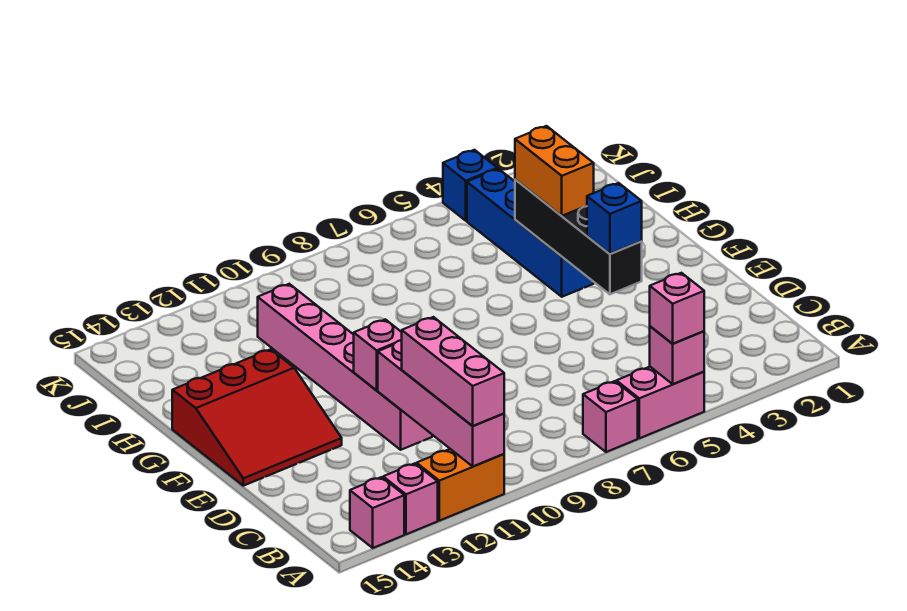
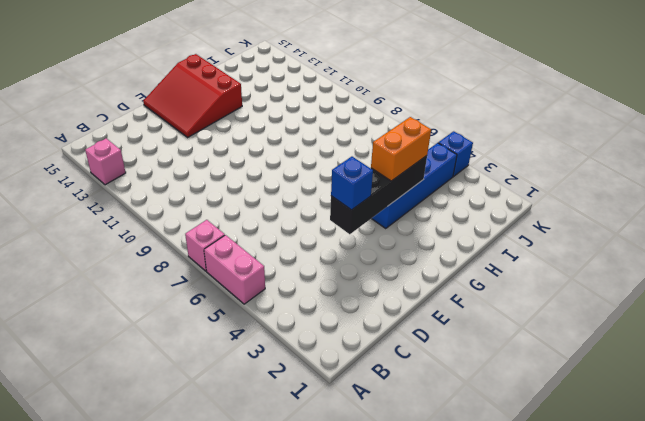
none -> orange 1x2 brick [416,449,504,521]
none -> pink 1x1 brick [350,477,404,548]
none -> pink 1x6 brick [258,284,432,450]

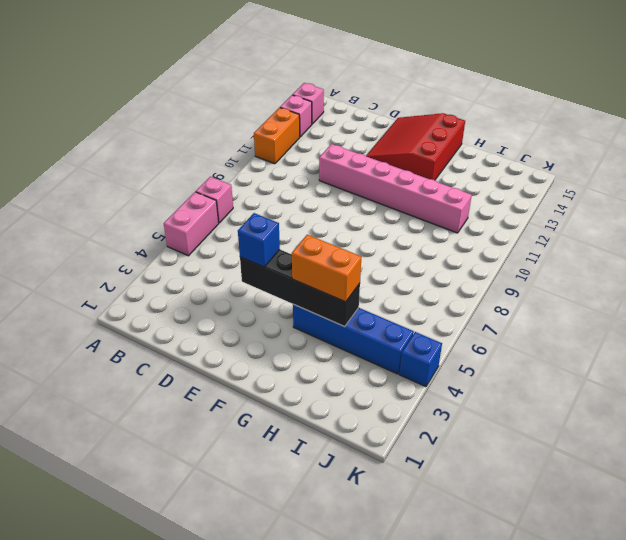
none -> pink 1x1 brick [650,326,704,384]
none -> pink 1x4 brick [378,340,504,466]
none -> pink 1x1 brick [354,319,402,390]

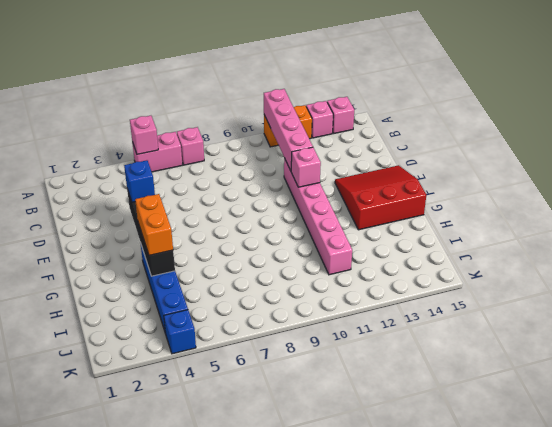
none -> pink 1x1 brick [650,273,704,344]
none -> pink 1x3 brick [402,317,504,426]

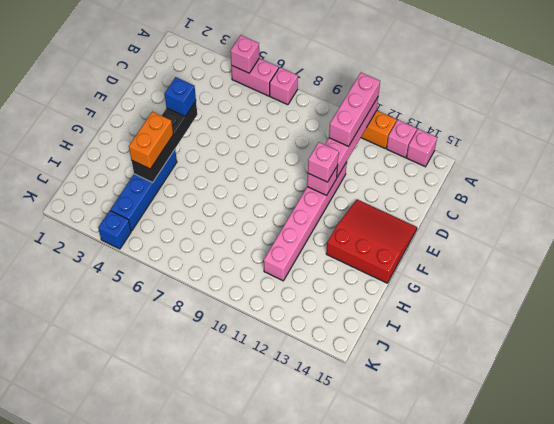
pink 1x1 brick [308,142,339,182] -> pink 1x1 brick moved to [650,273,704,344]

